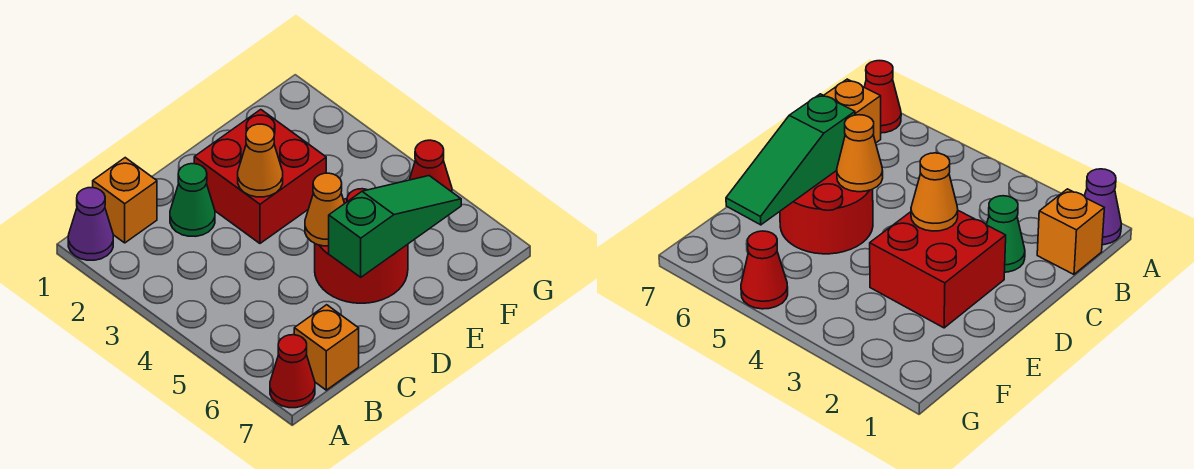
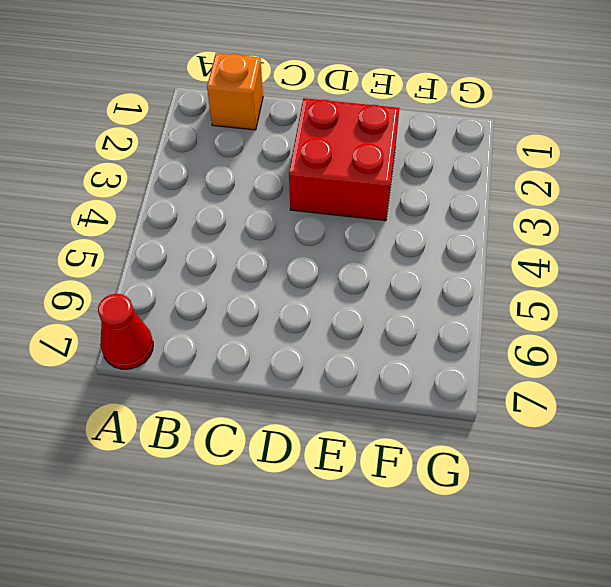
none -> purple 1x1 cone [68,188,113,260]
none -> orange 1x1 brick [294,305,359,390]

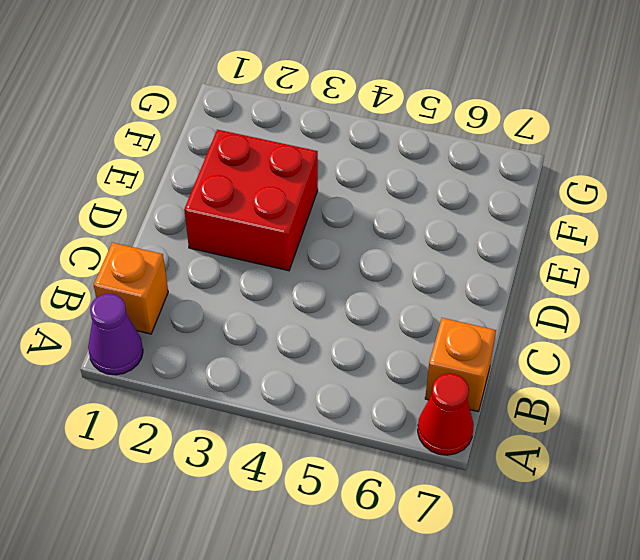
none -> green 1x1 cone [170,164,215,236]
none -> red 2x2 round brick [315,189,408,303]

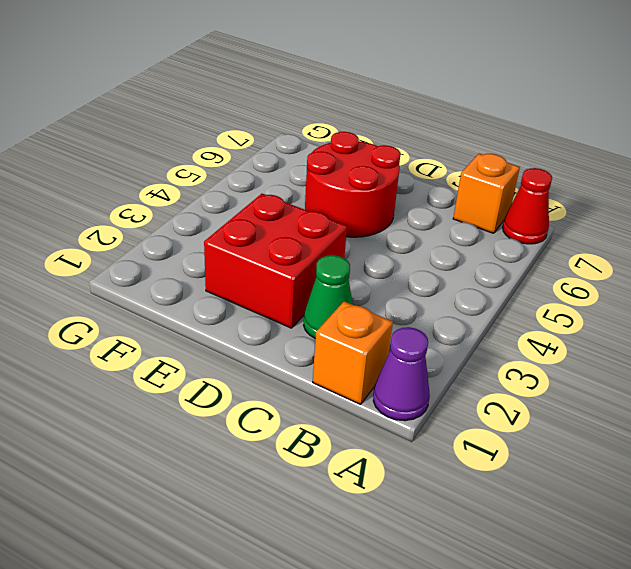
none -> red 1x1 cone [410,140,452,192]
none -> orange 1x1 cone [238,124,283,197]

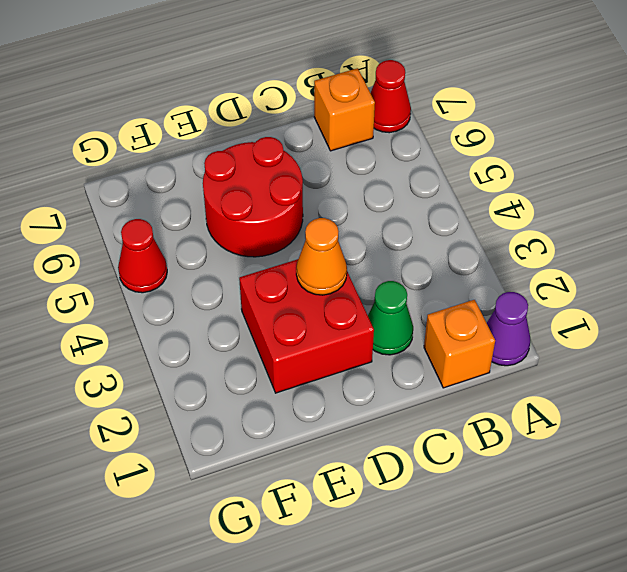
none -> orange 1x1 cone [305,173,345,246]
none -> green 1x3 slope [329,176,461,277]

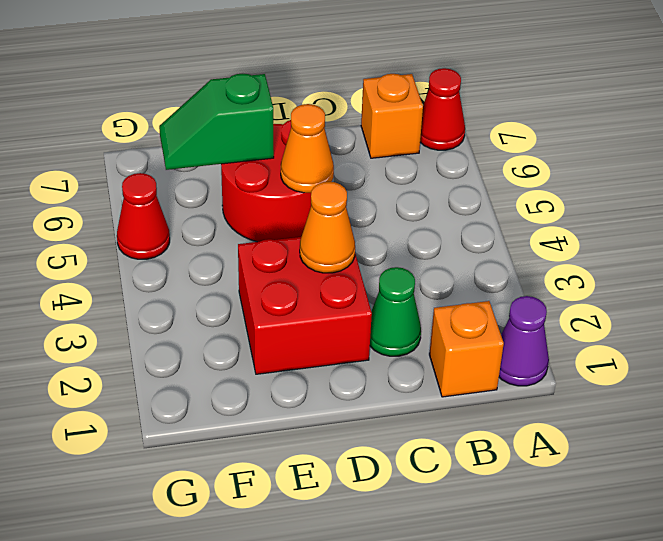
green 1x2 slope [159,74,274,170] -> green 1x3 slope [329,176,461,277]

